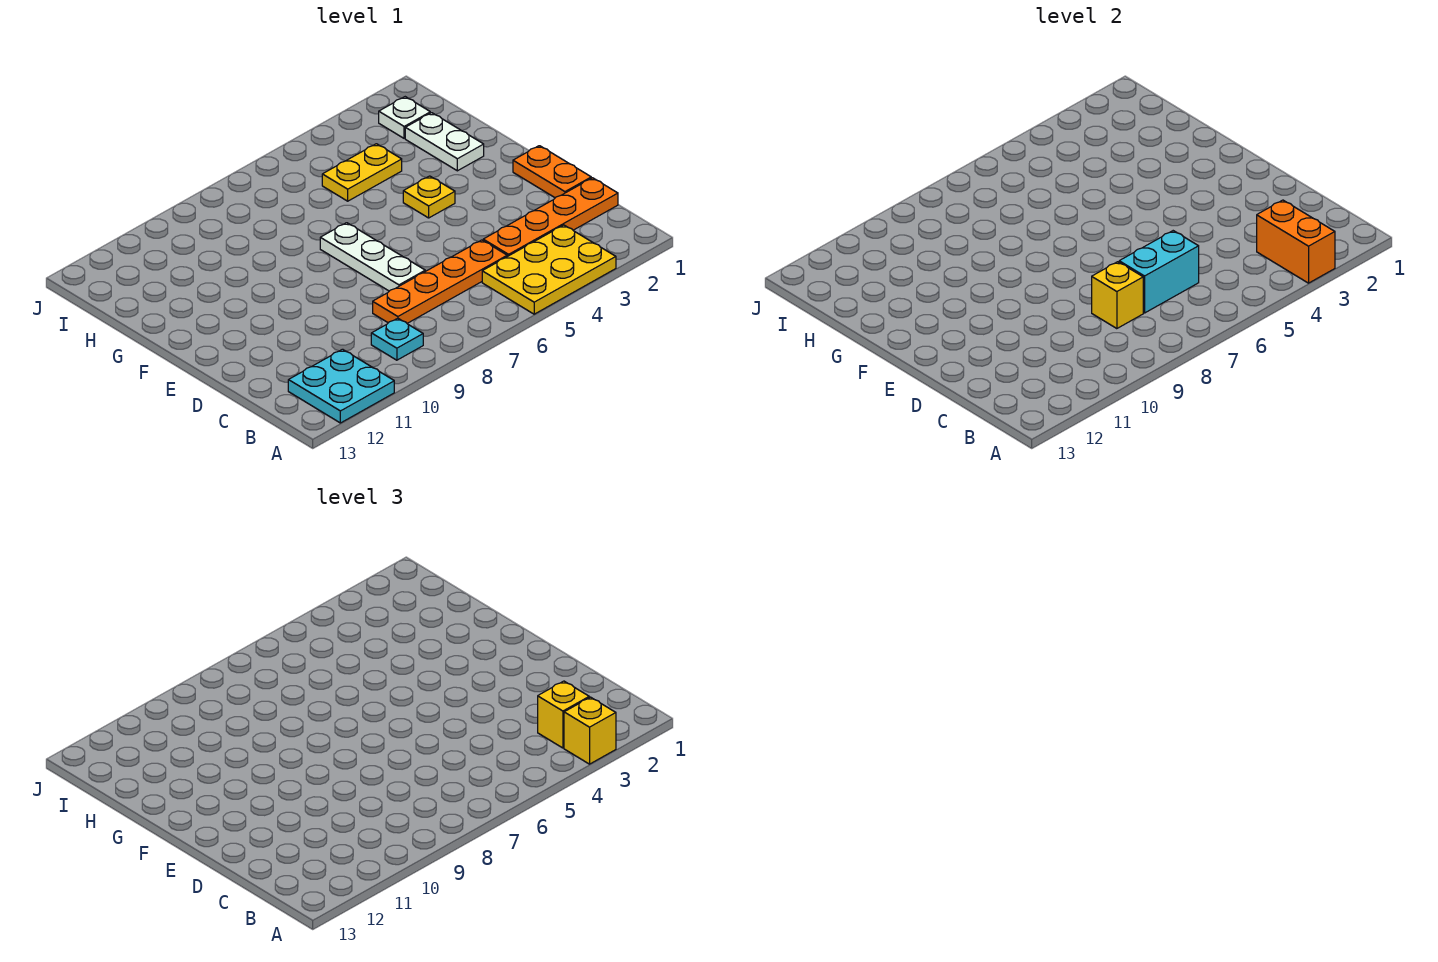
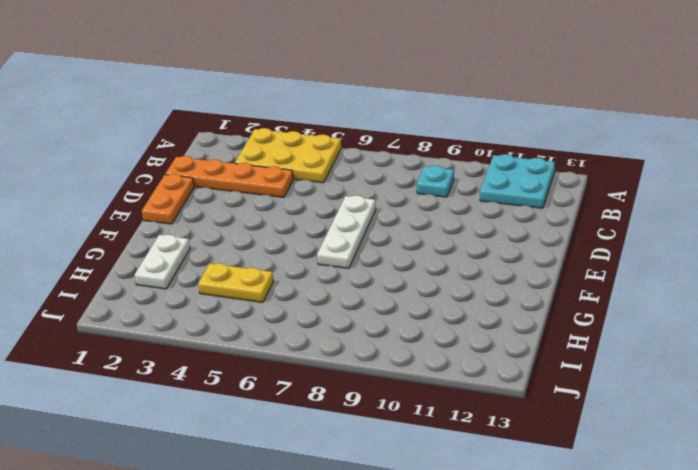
none -> orange 1x4 plate [373,240,507,323]
none -> yellow 1x1 plate [403,176,455,218]
none -> white 1x1 plate [379,97,430,138]

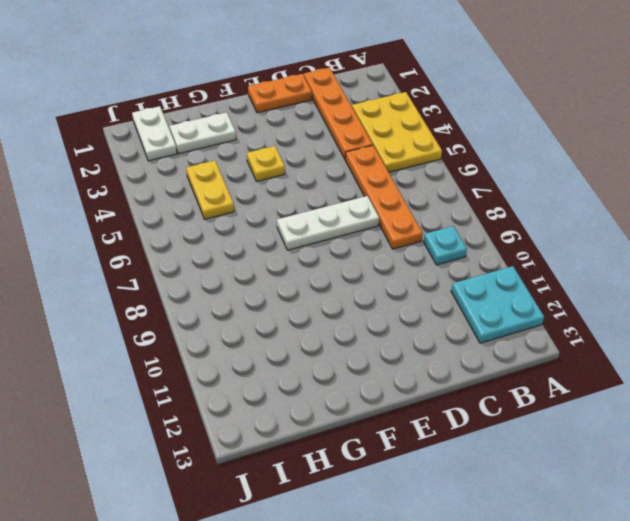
white 1x2 plate [132,106,177,161] -> white 1x1 plate [379,97,430,138]
none -> orange 1x2 brick [1257,200,1335,283]
none -> cyan 1x2 brick [1119,231,1199,313]
none -> yellow 1x1 brick [1092,262,1143,329]

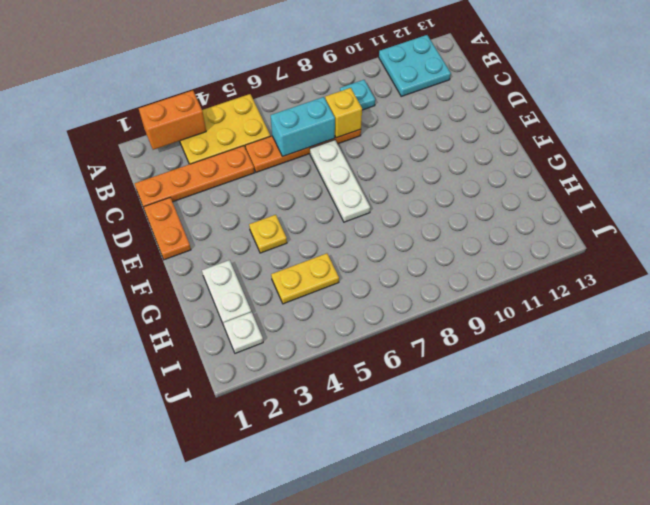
orange 1x2 brick [139,90,206,150] -> orange 1x2 brick turned to [1257,200,1335,283]
none -> yellow 1x1 brick [564,697,616,764]
none -> yellow 1x1 brick [538,681,589,748]

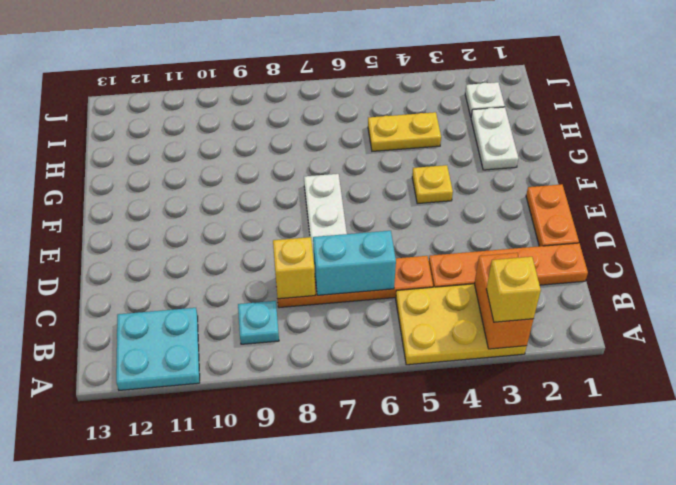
none -> yellow 1x1 brick [538,681,589,748]

